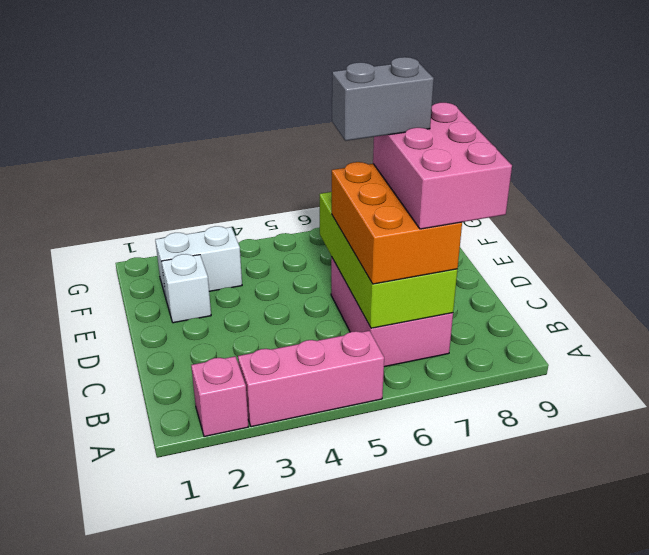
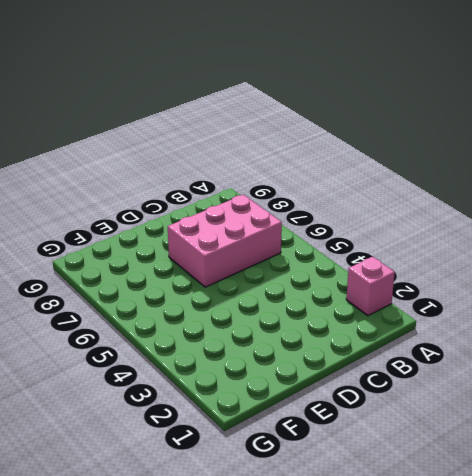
none -> pink 1x3 brick [238,331,384,427]
none -> white 1x1 brick [161,254,211,323]

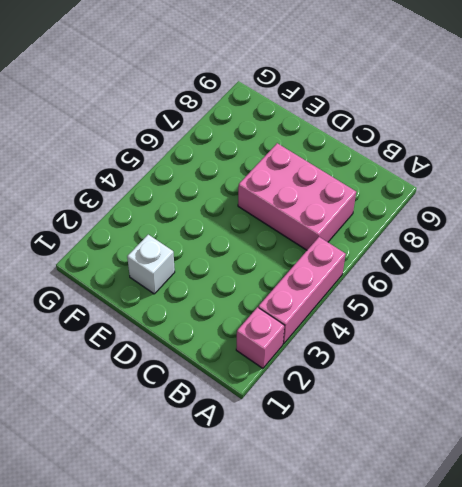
none -> white 1x2 brick [155,226,242,297]
none -> lime 2x4 brick [320,192,457,328]

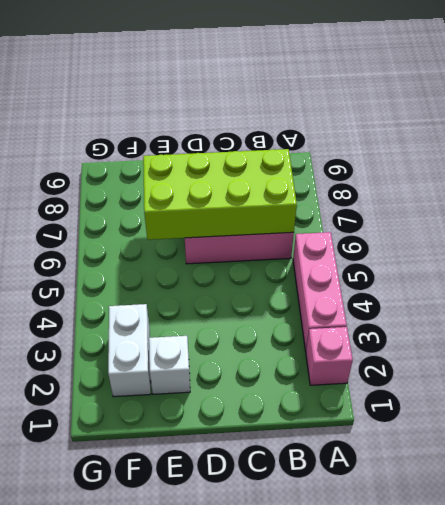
none -> orange 2x3 brick [332,162,462,284]
none -> pink 2x3 brick [373,103,512,229]

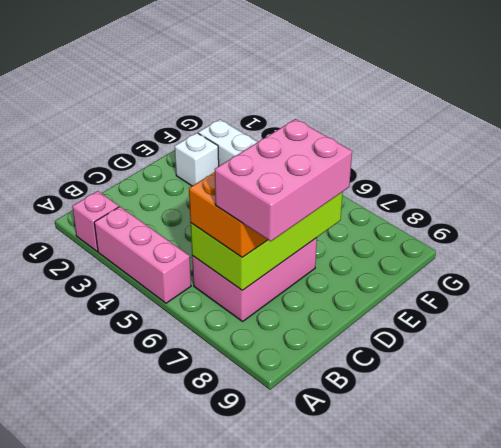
none -> grey 1x2 brick [332,57,434,141]

